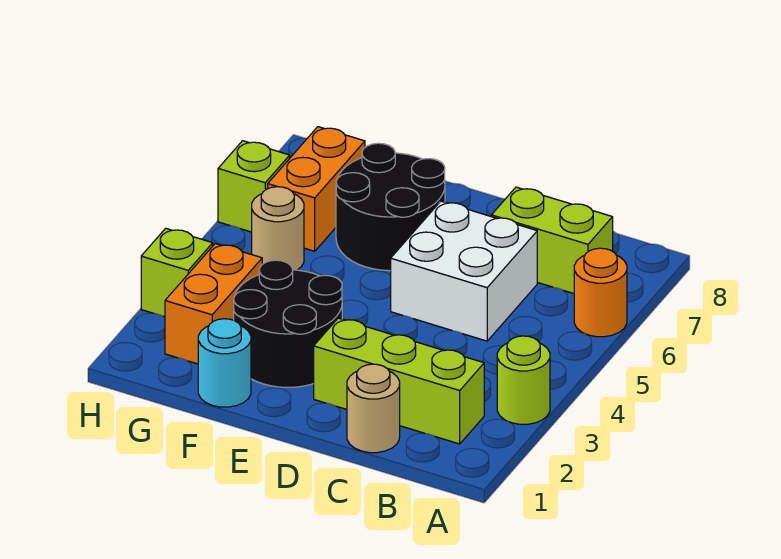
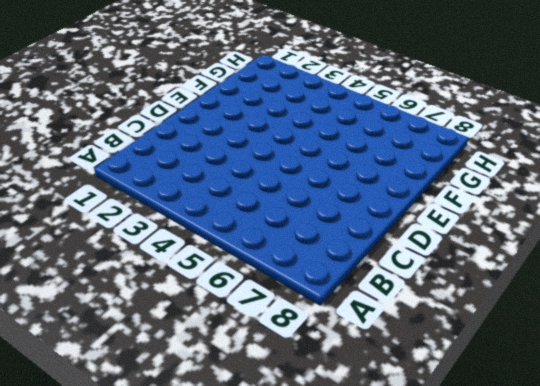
none -> lime 1x1 round brick [497,336,550,424]
none -> orange 1x1 round brick [574,248,627,337]
none -> lime 1x3 brick [314,318,484,444]

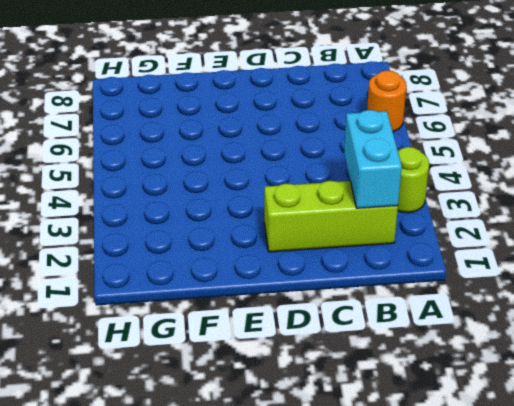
cyan 1x2 brick [344,110,402,208] -> none
none -> lime 1x2 brick [491,187,613,293]
none -> tan 1x1 round brick [347,364,400,453]
none -> white 2x2 brick [391,201,537,341]

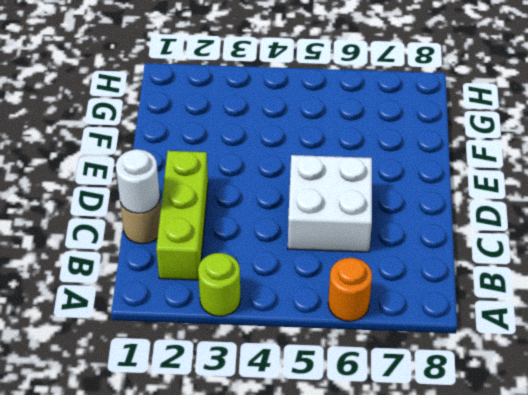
white 1x1 round brick [116,149,160,213] -> none
none -> lime 1x2 brick [491,187,613,293]
none -> black 2x2 round brick [234,260,342,387]
none -> black 2x2 round brick [336,143,445,271]

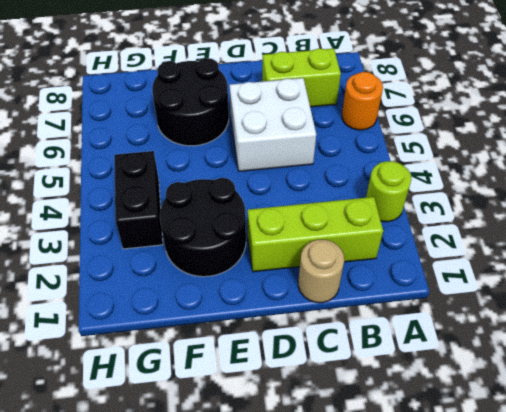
black 1x2 brick [114,151,163,249] -> orange 1x2 brick [165,244,262,364]
none -> cyan 1x1 round brick [198,319,251,407]
none -> tan 1x1 round brick [252,187,304,270]
none -> orange 1x2 brick [268,127,365,251]

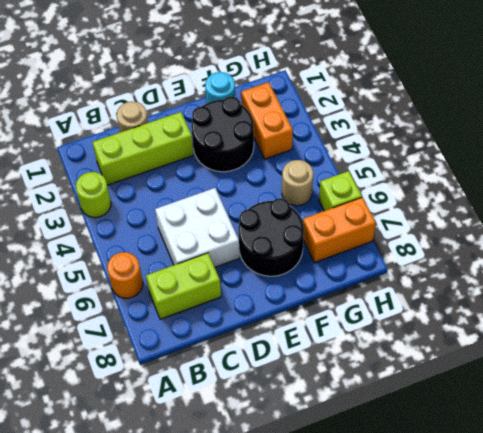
orange 1x2 brick [303,197,376,263] -> orange 1x2 brick turned to [268,127,365,251]
none -> lime 1x1 brick [141,228,213,317]

